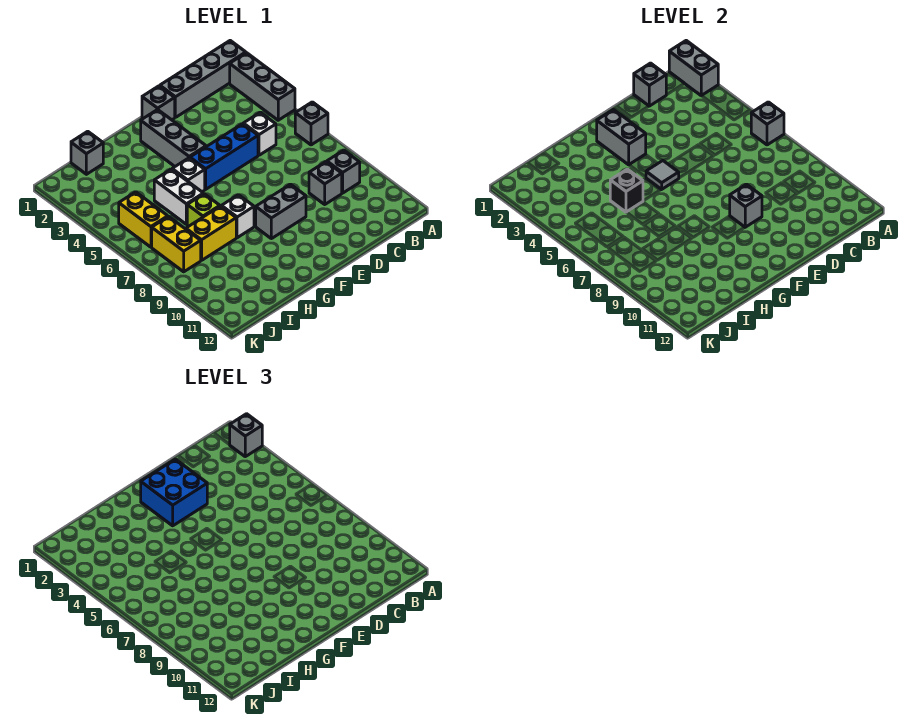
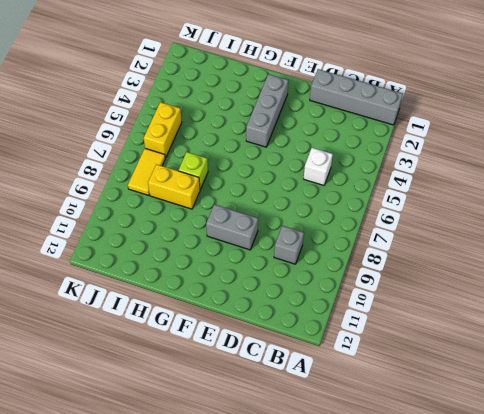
yellow 1x2 tile [128,148,165,196] -> yellow 1x2 brick [152,216,201,272]
none -> grey 1x3 brick [230,53,295,120]
none -> grey 1x1 brick [295,102,328,145]
none -> grey 1x1 brick [327,150,360,193]

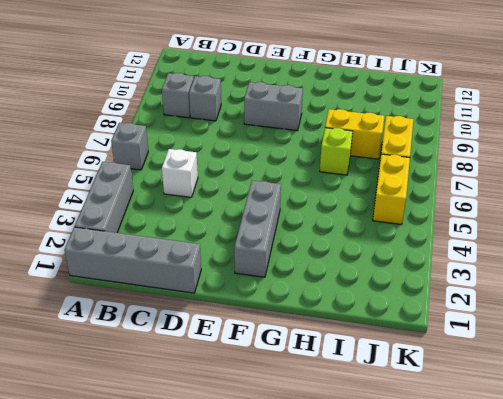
none -> blue 1x3 brick [190,124,258,189]
none -> grey 1x1 brick [142,86,175,120]
none -> white 1x1 brick [172,158,205,192]

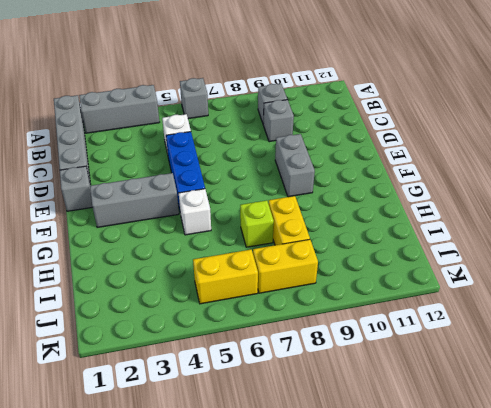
none -> white 1x1 brick [221,195,254,238]
none -> white 1x2 brick [154,169,203,224]
none -> grey 1x1 brick [71,131,103,174]

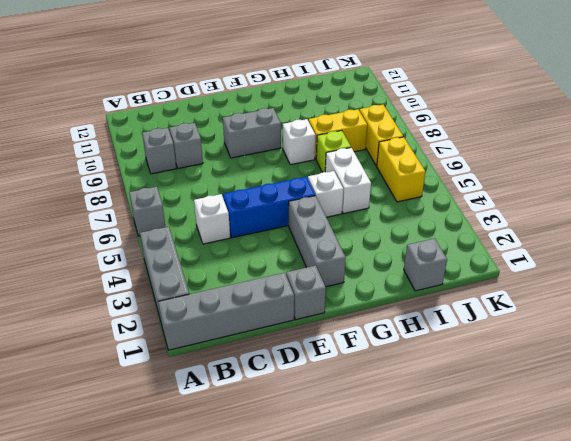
none -> grey 1x2 brick [669,41,718,96]
none -> grey 1x1 brick [751,102,784,145]
none -> grey 1x1 brick [634,63,666,106]

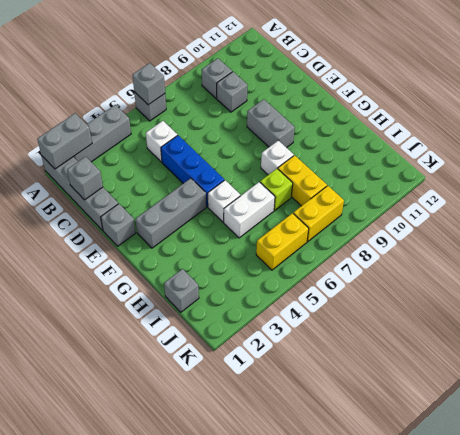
none -> grey 1x1 brick [730,184,762,227]
none -> grey 1x2 brick [597,109,646,165]
none -> grey 1x1 tile [646,161,679,189]

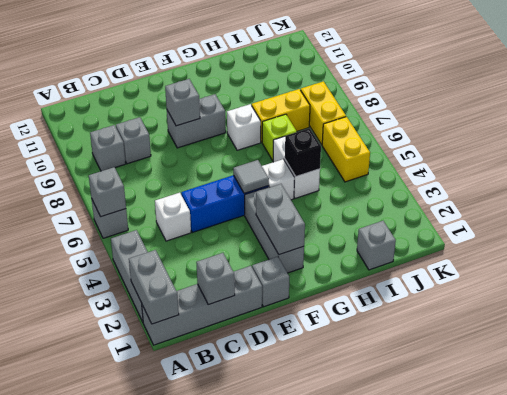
none -> grey 1x1 brick [230,414,262,457]
none -> blue 2x2 brick [141,459,207,526]

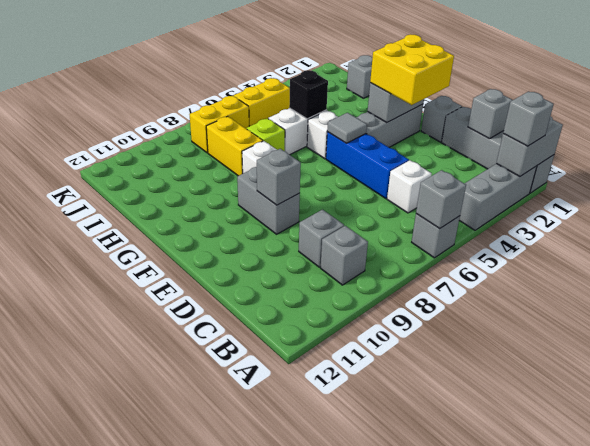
yellow 2x2 brick [370,34,454,105] -> blue 2x2 brick [141,459,207,526]

